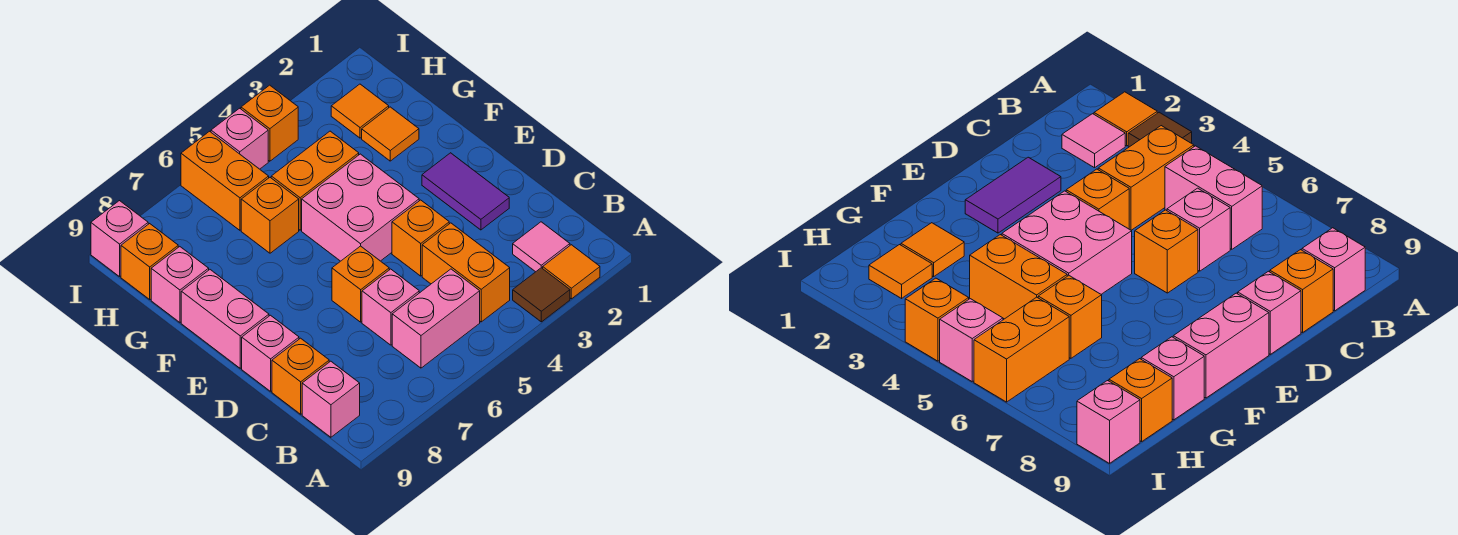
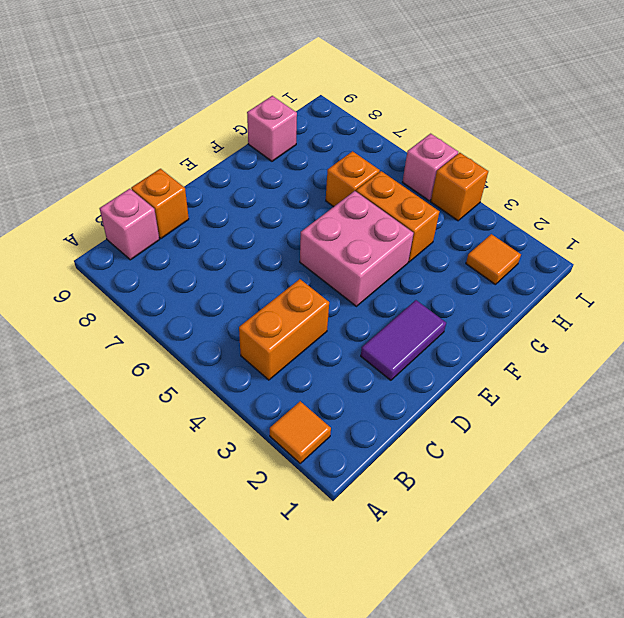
none -> brown 1x1 tile [513,268,570,322]
none -> pink 1x1 tile [513,222,570,272]
none -> pink 1x2 brick [392,269,480,368]

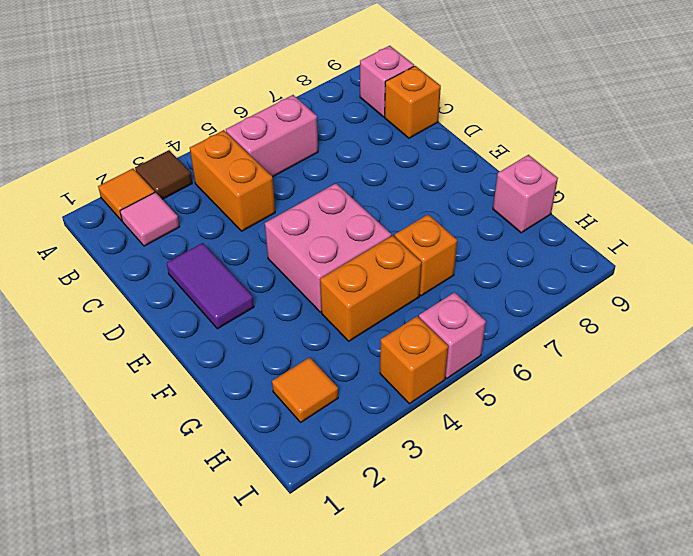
none -> pink 1x1 brick [362,269,419,345]
none -> orange 1x1 brick [392,200,449,276]
none -> orange 1x1 brick [332,246,389,322]

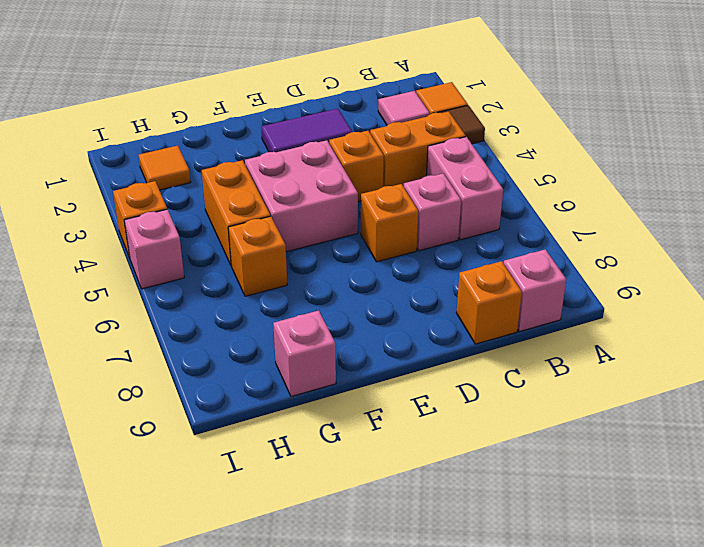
none -> pink 1x1 brick [242,315,299,391]
none -> pink 1x2 brick [181,270,269,368]
none -> orange 1x1 tile [362,107,419,161]

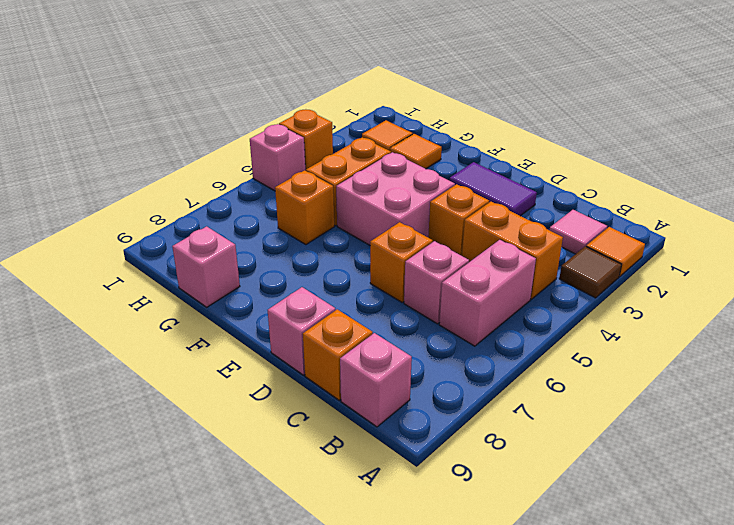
none -> pink 1x2 brick [181,270,269,368]
none -> orange 1x2 brick [181,131,269,230]
none -> orange 1x1 brick [121,224,178,299]

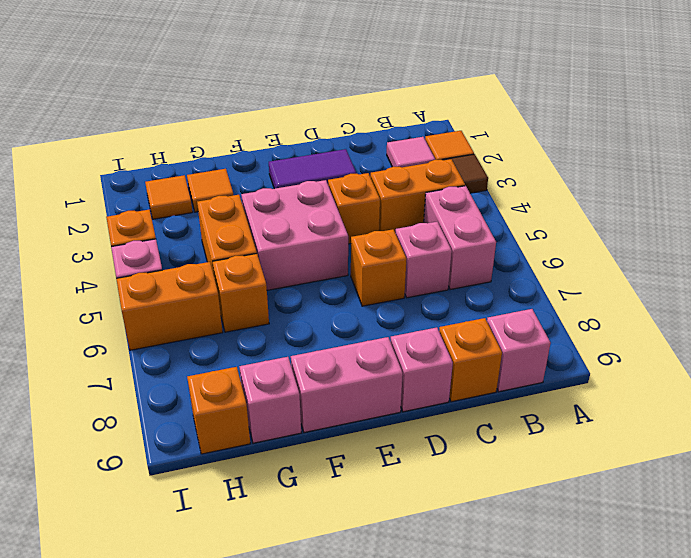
none -> pink 1x1 brick [91,201,148,277]

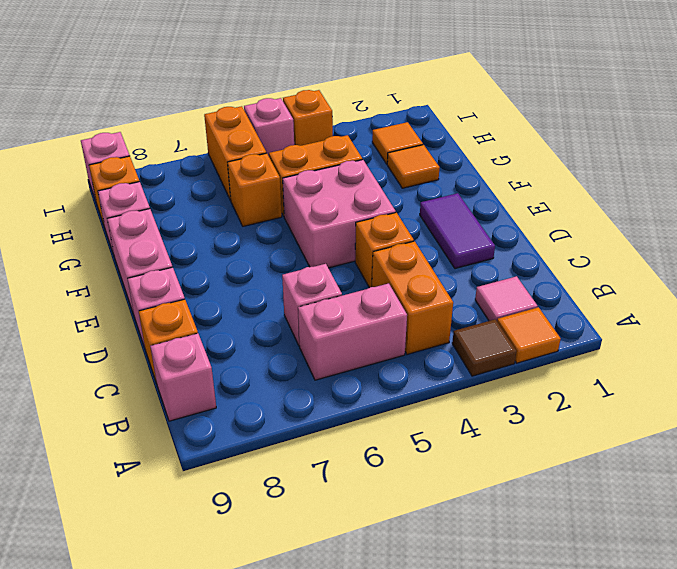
none -> orange 1x1 brick [332,246,389,322]

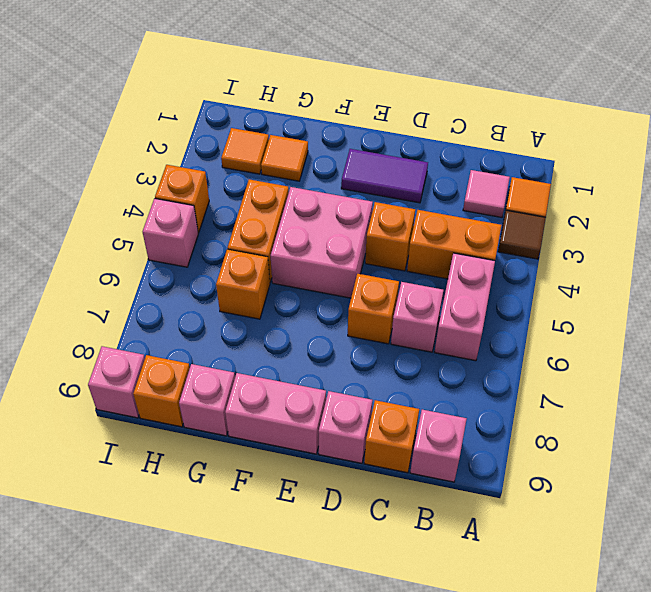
none -> orange 1x2 brick [181,131,269,230]

